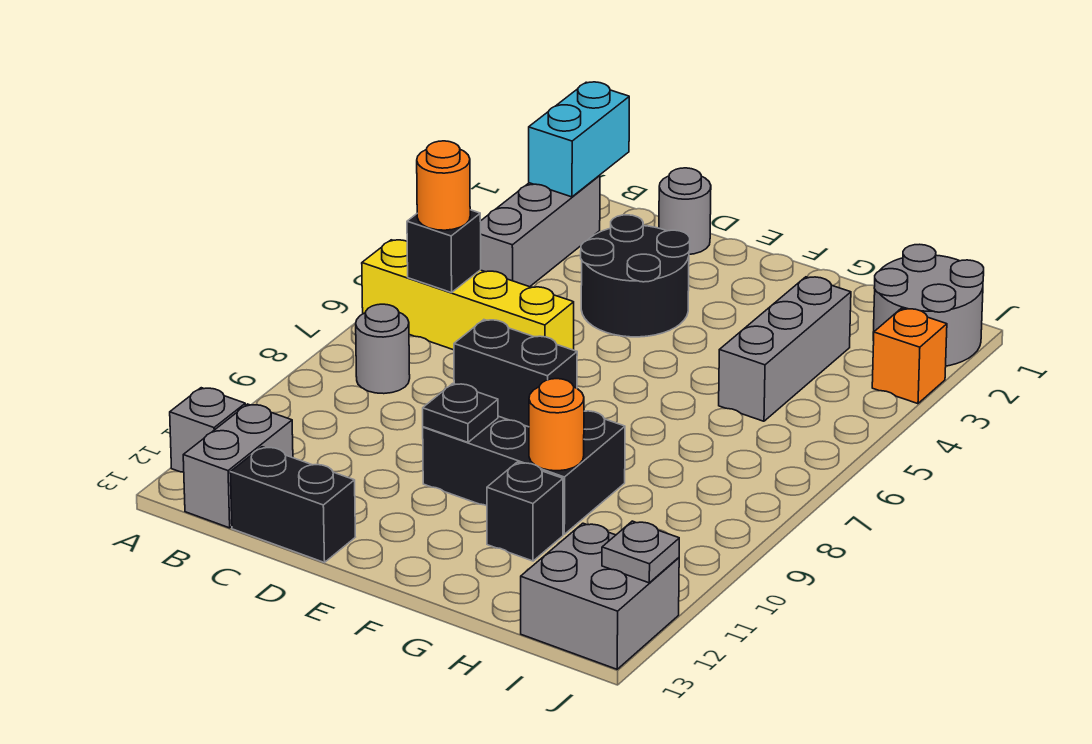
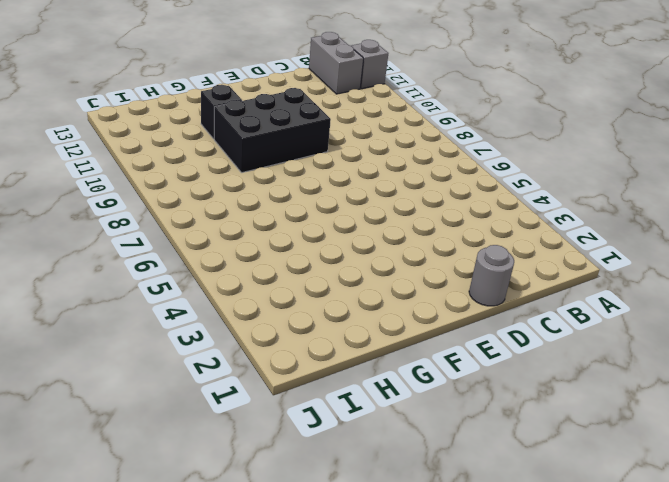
none -> yellow 1x4 brick [362,240,574,350]
none -> grey 1x3 brick [480,175,600,287]
none -> grey 1x1 round brick [356,304,410,394]

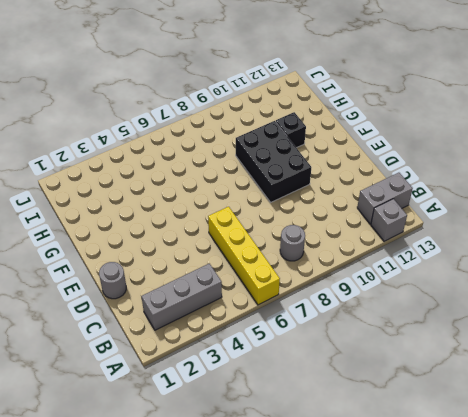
none -> black 1x2 brick [230,447,355,563]
none -> black 2x2 round brick [581,215,690,337]
none -> grey 1x3 brick [719,277,851,421]

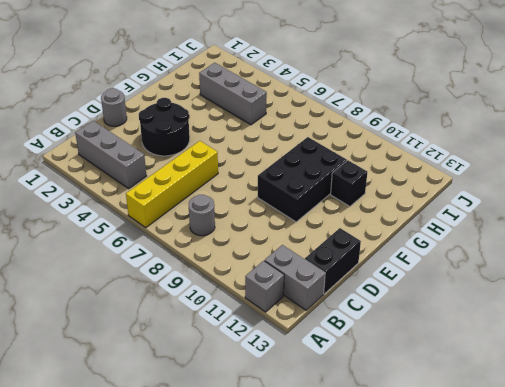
none -> grey 2x2 round brick [873,244,984,366]
none -> grey 2x2 brick [521,523,679,669]
none -> orange 1x1 brick [872,309,947,404]

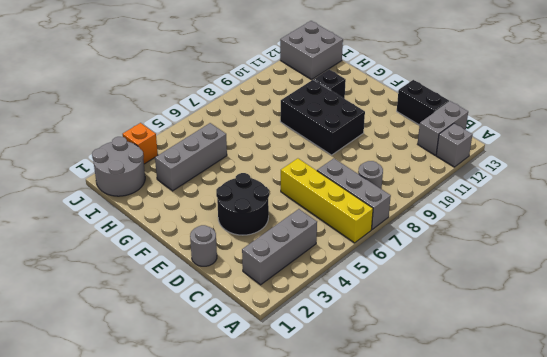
grey 1x3 brick [317,158,391,229] -> none
none -> cyan 1x2 brick [529,82,629,197]
none -> black 1x1 brick [407,210,481,293]
none -> black 1x2 brick [454,320,577,427]

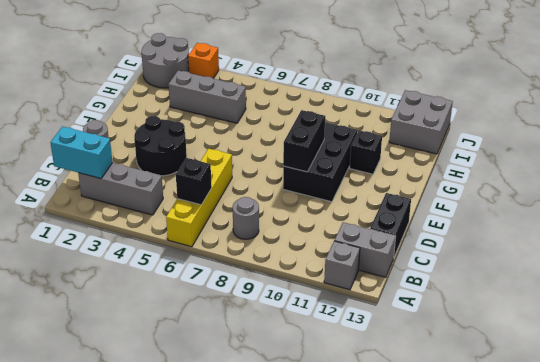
none -> black 1x1 plate [423,384,498,442]
none -> orange 1x1 round brick [529,379,584,471]
none -> grey 1x1 plate [602,521,679,583]

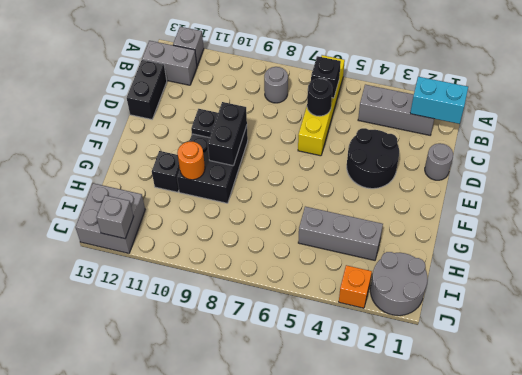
black 1x1 round brick [307,78,332,116] -> none
grey 1x1 brick [96,195,134,239] -> grey 1x1 plate [602,521,679,583]
none -> orange 1x1 round brick [417,141,470,230]

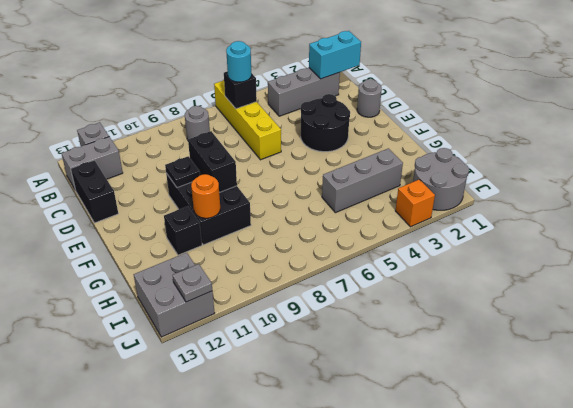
cyan 1x1 round brick [226,41,252,82] -> orange 1x1 round brick [417,141,470,230]

